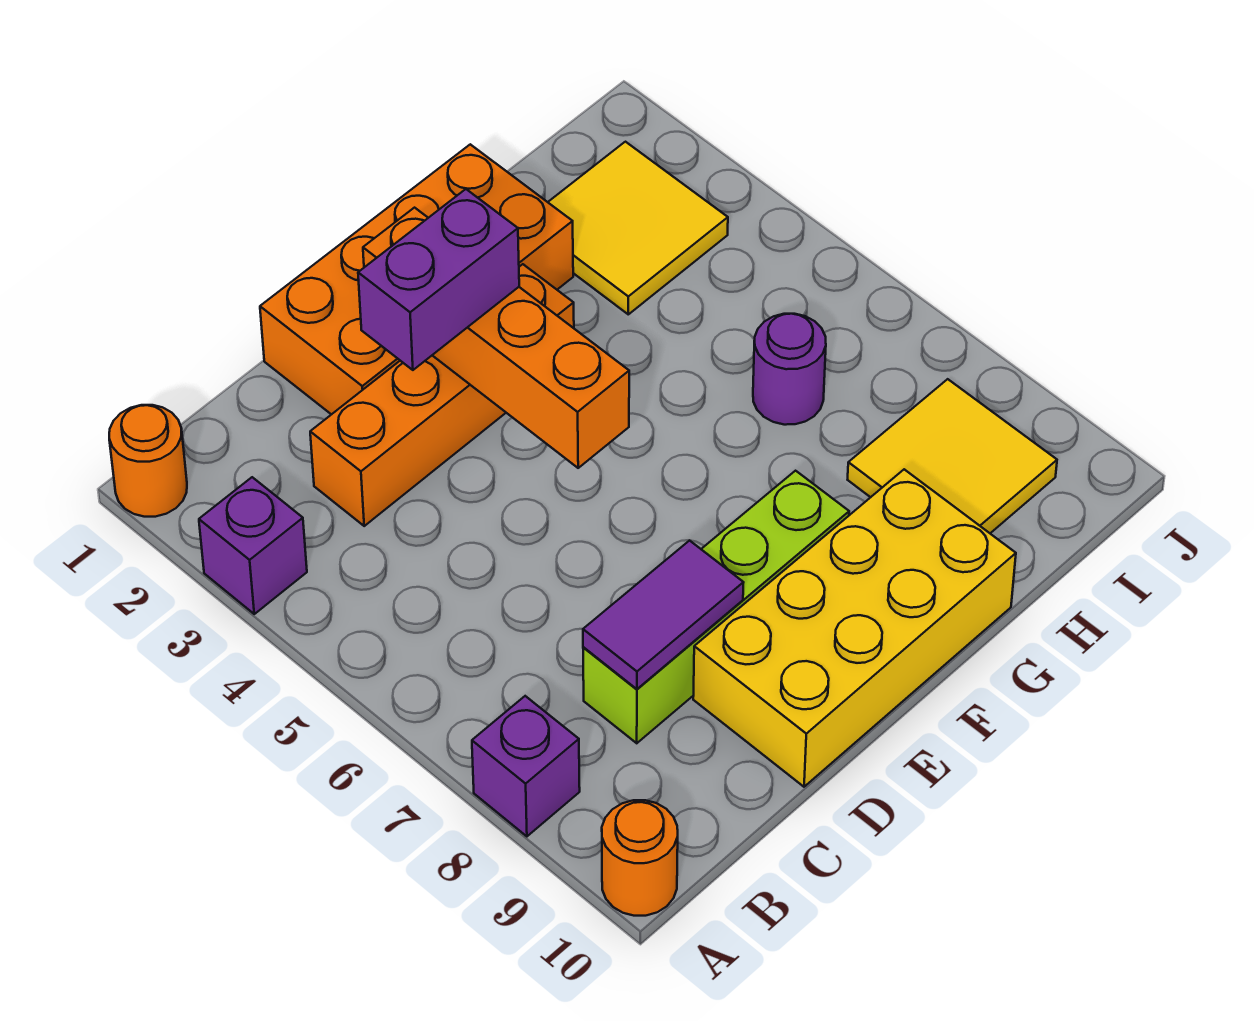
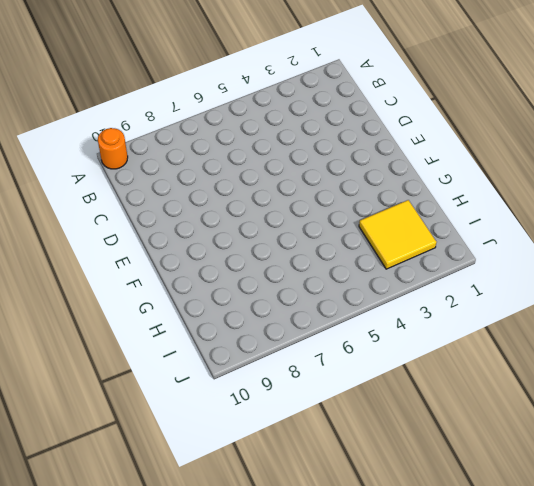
none -> orange 1x1 round brick [109,405,187,517]
none -> purple 1x1 brick [199,477,307,614]
none -> purple 1x1 brick [472,696,580,836]

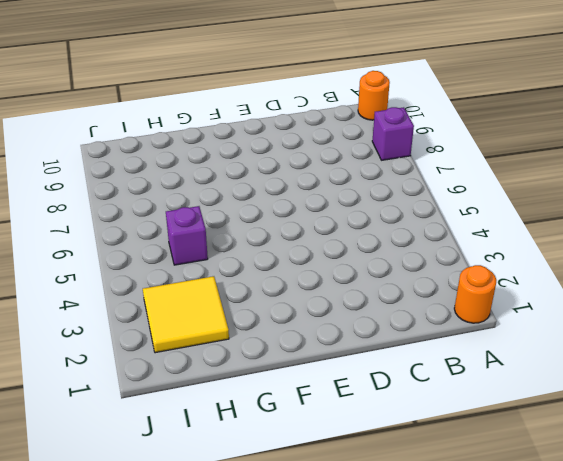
purple 1x1 brick [166,206,208,265] -> purple 1x1 brick moved to [199,477,307,614]
none -> orange 1x4 brick [310,264,574,526]
none -> lime 1x4 brick [583,471,849,743]
none -> orange 2x4 brick [260,144,573,415]

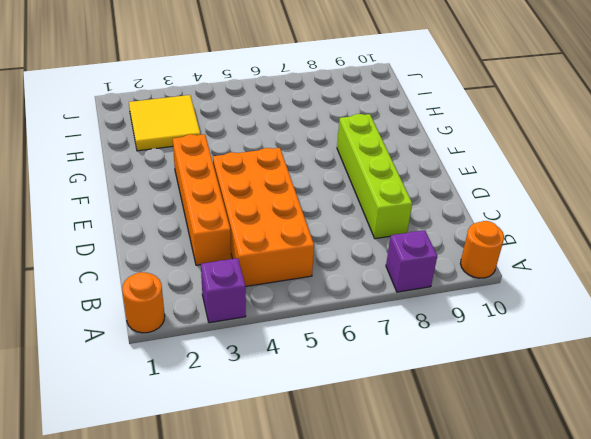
orange 2x4 brick [213,148,314,286] -> orange 2x4 brick moved to [260,144,573,415]
none -> yellow 2x4 brick [693,469,1016,787]
none -> purple 1x1 round brick [753,314,826,425]
none -> yellow 2x2 tile [848,379,1057,533]

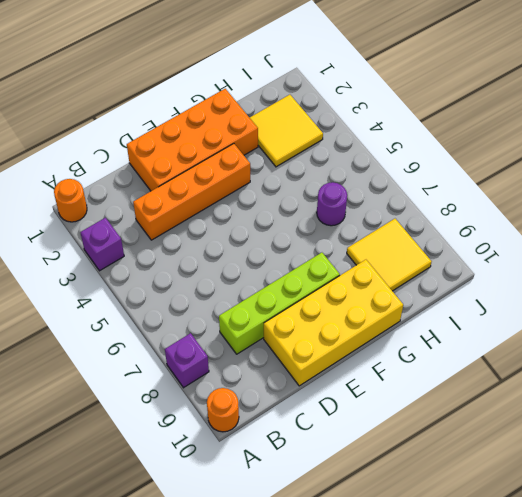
none -> purple 1x2 tile [583,540,744,689]
none -> orange 1x4 brick [363,208,629,468]
none -> purple 1x2 brick [358,189,519,370]

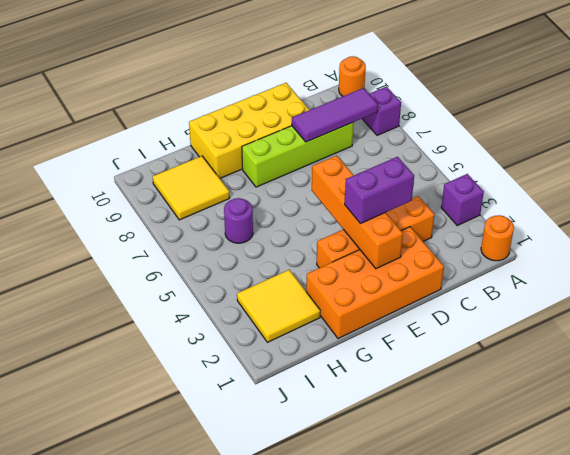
purple 1x3 tile [292,88,378,142] -> purple 1x2 tile [583,540,744,689]

